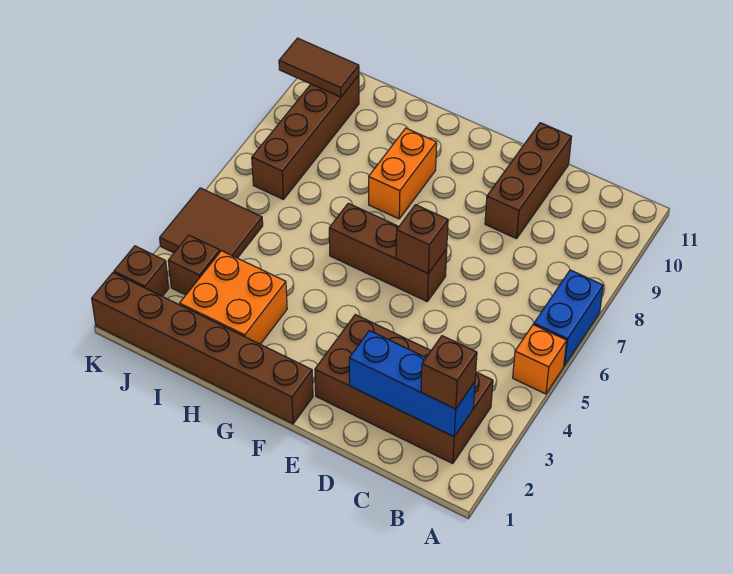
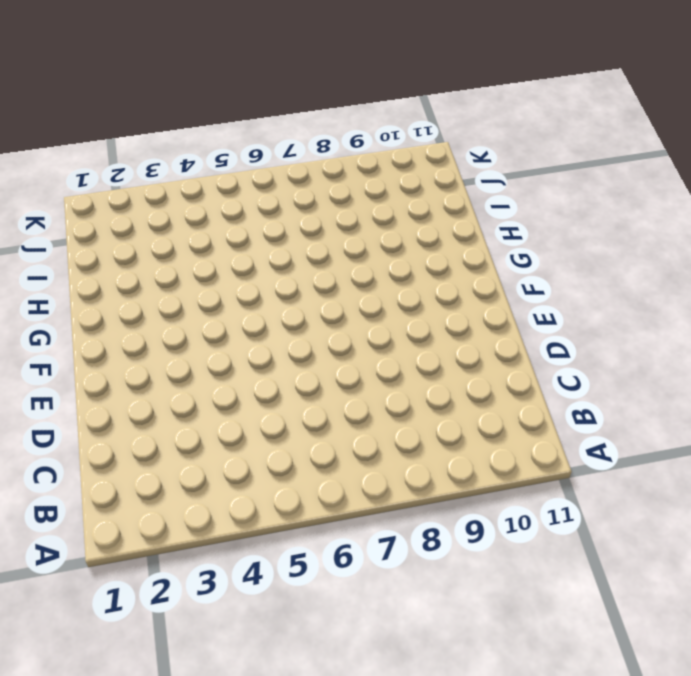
none -> orange 1x1 brick [513,325,567,394]
none -> blue 1x2 brick [534,270,603,366]
none -> brown 2x4 brick [315,315,493,464]

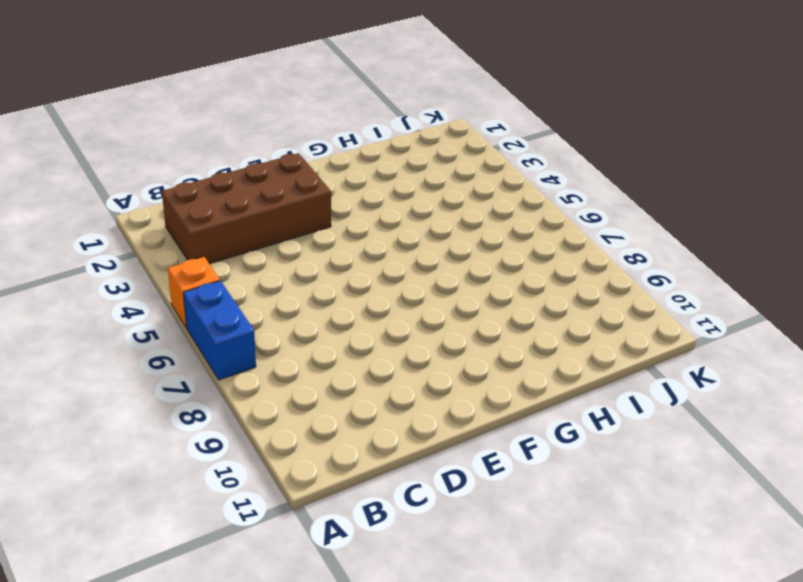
none -> brown 1x3 brick [485,123,571,239]
none -> brown 1x3 brick [329,203,447,301]
none -> brown 1x6 brick [92,273,313,424]

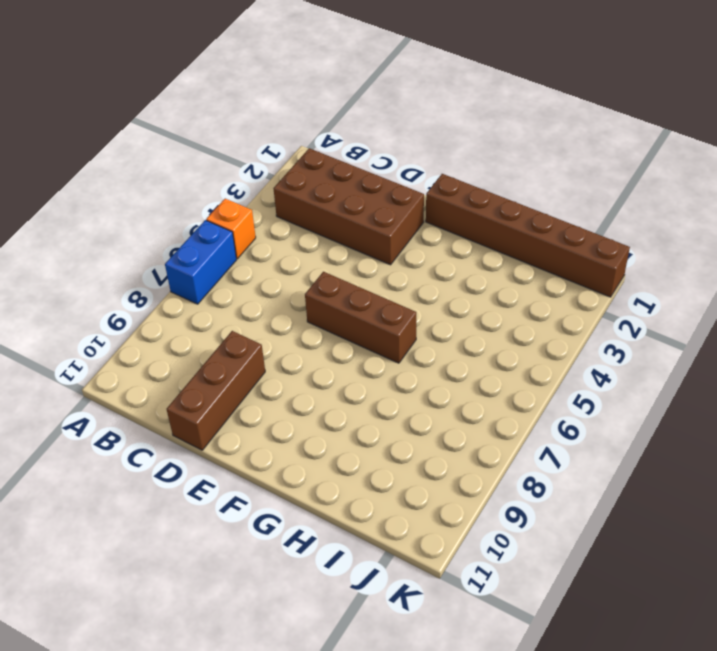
none -> orange 1x2 brick [369,128,437,219]
none -> orange 2x2 brick [180,251,287,344]
none -> brown 1x1 brick [168,235,220,295]

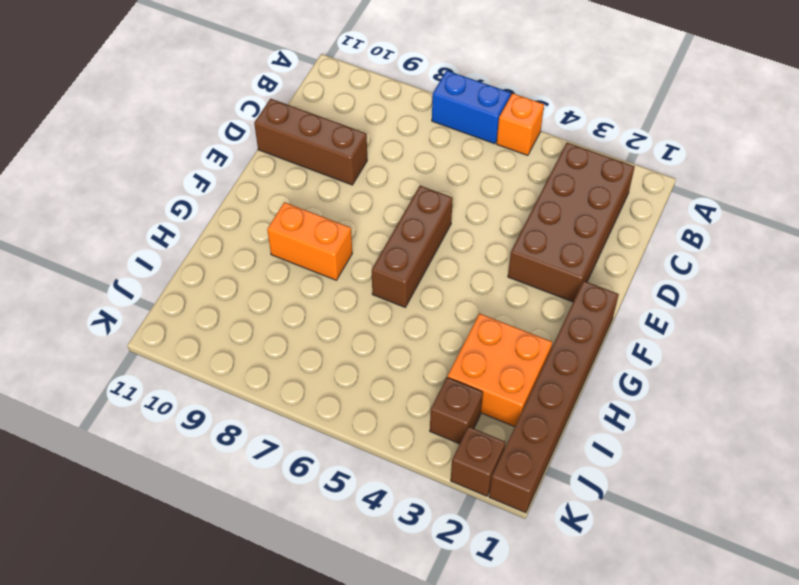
none -> brown 2x2 tile [160,188,263,258]
none -> brown 1x4 brick [252,75,359,199]
none -> blue 1x3 brick [349,331,475,437]

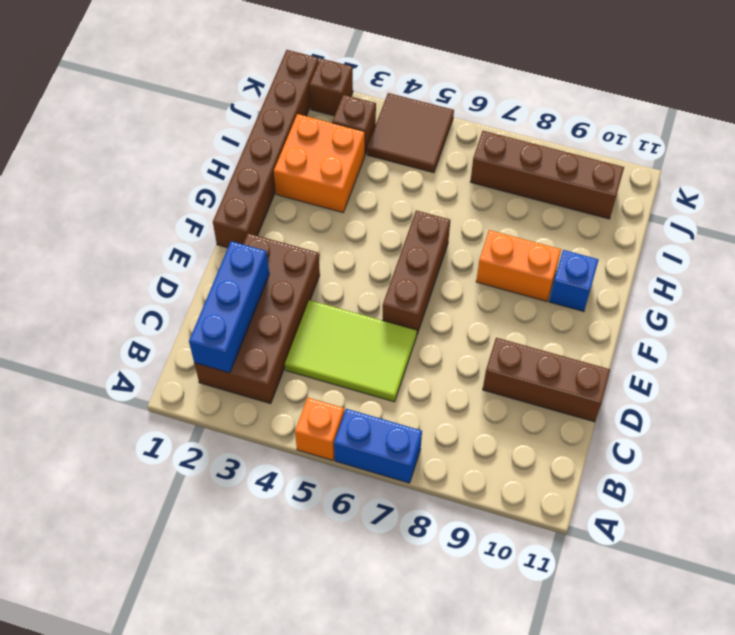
lime 2x3 tile [285,300,417,402] -> none
blue 1x1 brick [549,250,599,312] -> none
none -> brown 1x1 brick [396,205,448,273]
none -> brown 1x2 tile [279,38,359,97]
none -> brown 1x1 brick [421,336,477,409]

